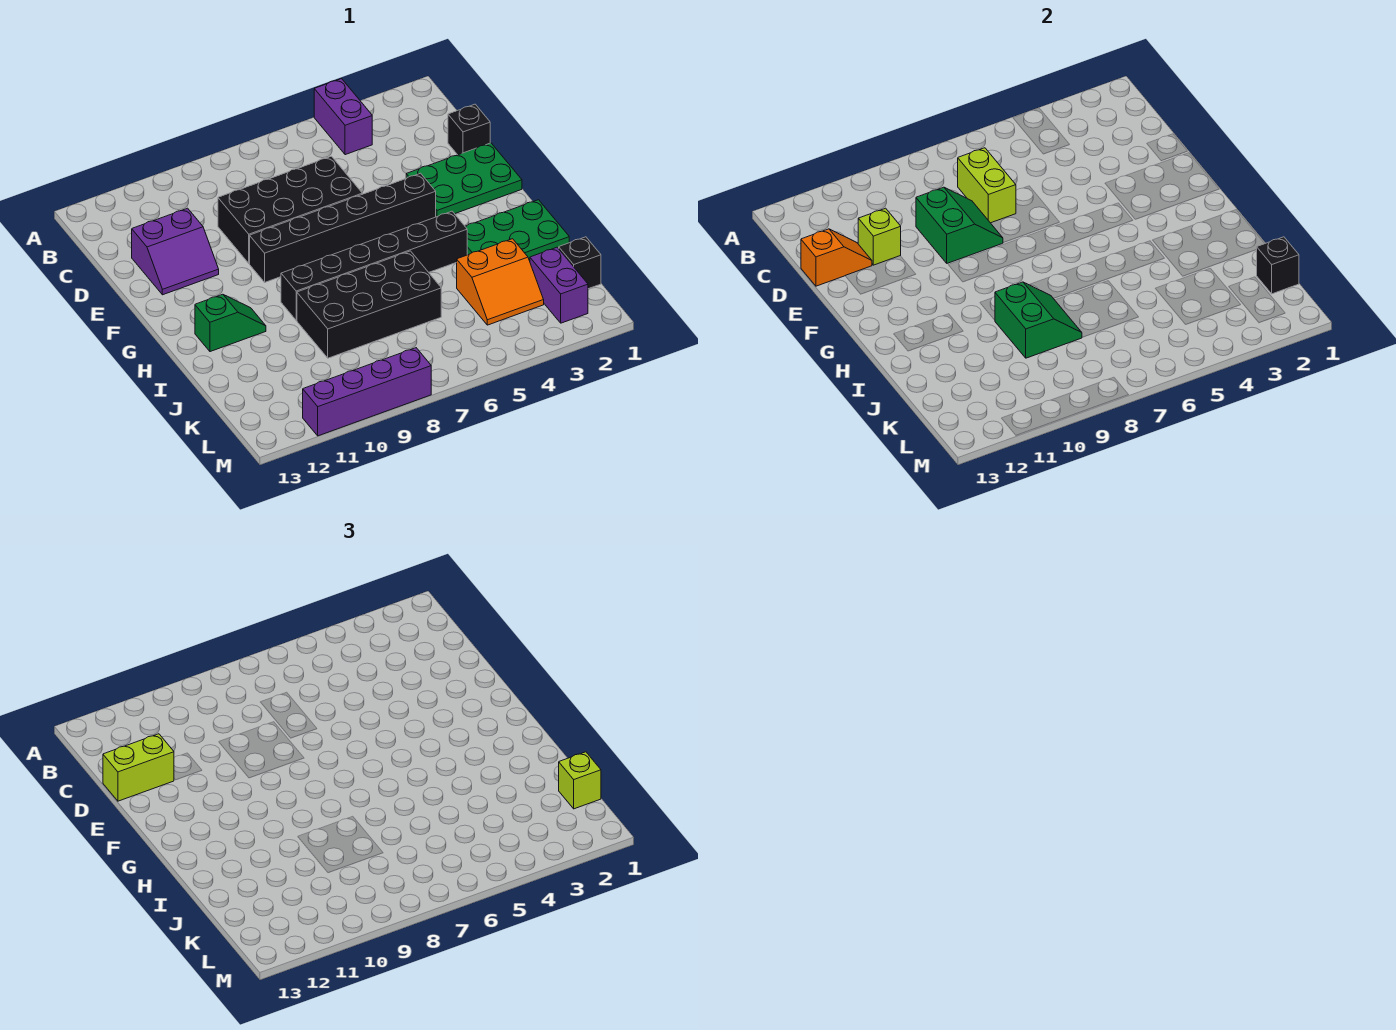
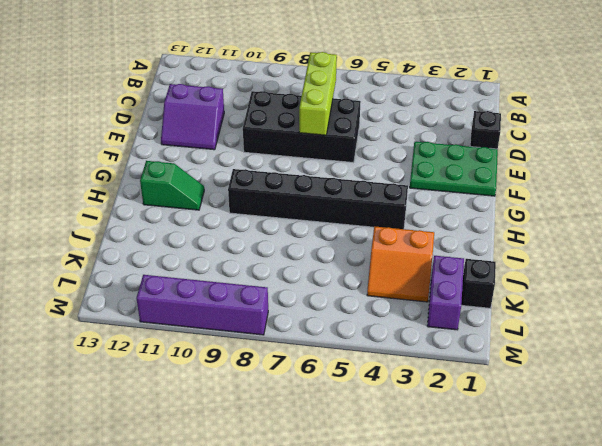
lime 1x3 brick [299,52,337,135] -> lime 1x2 brick [958,148,1016,223]
none -> purple 1x2 brick [314,79,372,155]
none -> black 1x6 brick [250,173,436,282]
none -> green 2x3 plate [465,200,569,261]

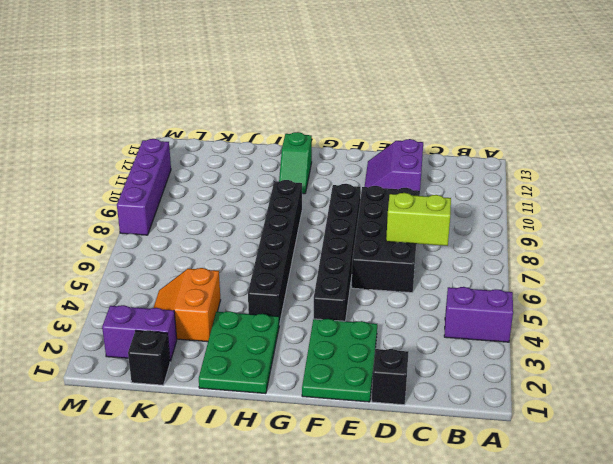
none -> black 2x4 brick [297,251,441,358]
none -> green 2x2 slope [916,187,1003,263]
none -> lime 1x1 brick [858,208,901,265]

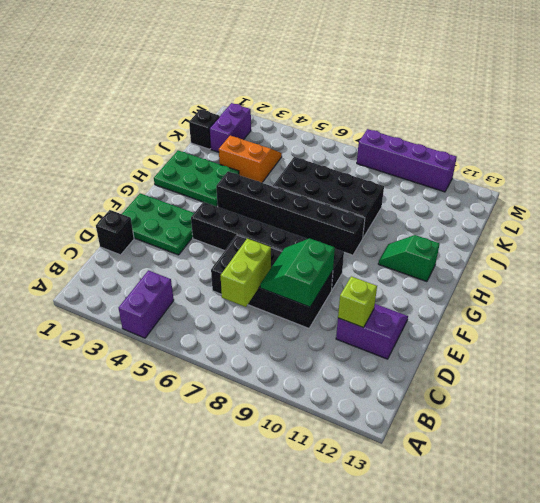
none -> orange 1x2 slope [801,229,872,286]
none -> green 2x2 slope [995,282,1082,358]
none -> black 1x1 brick [1257,237,1299,294]

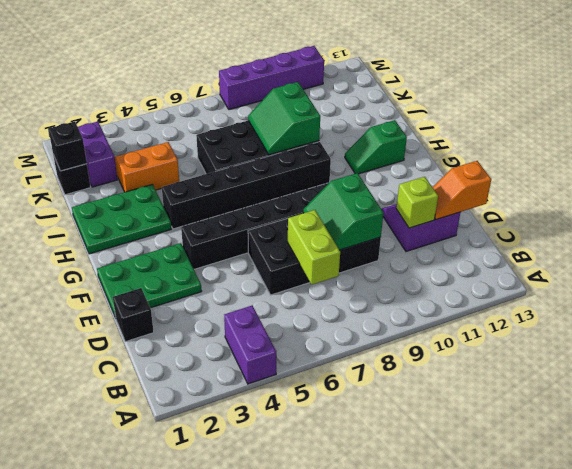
none -> lime 1x2 brick [103,734,174,801]
none -> lime 1x1 brick [559,752,601,809]

